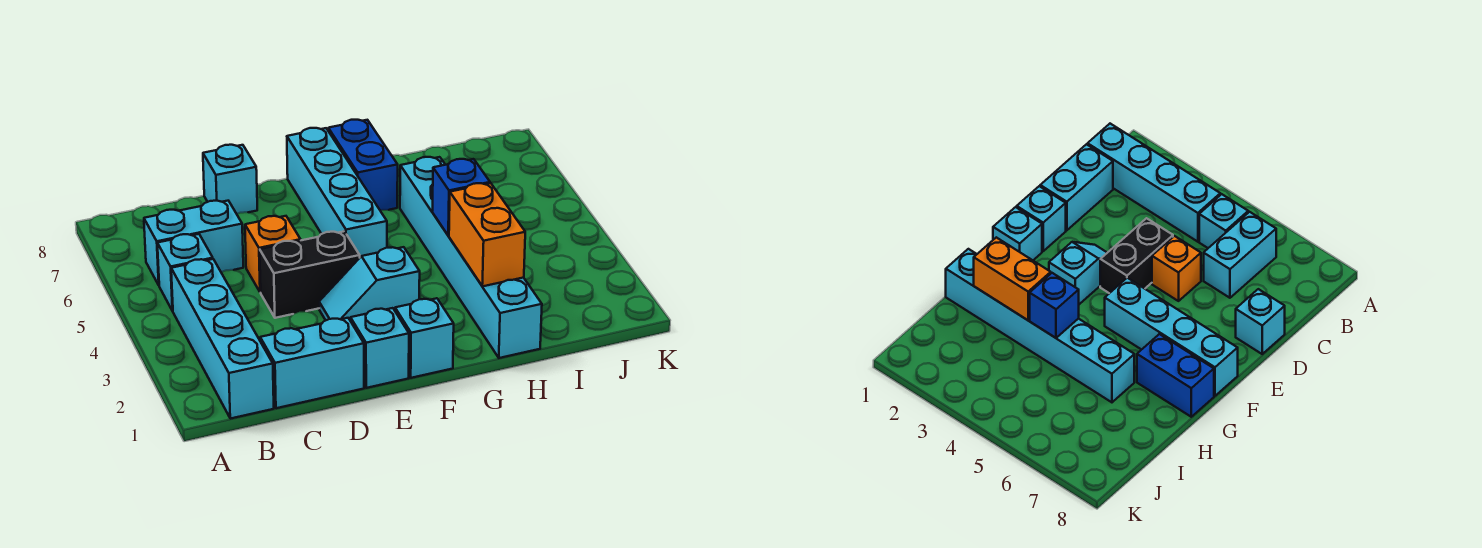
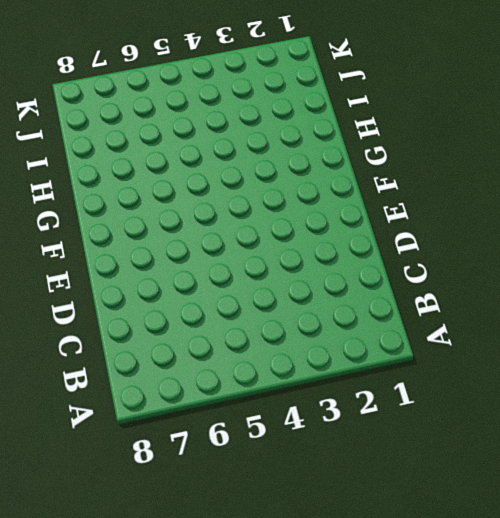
none -> cyan 1x4 brick [171,259,274,419]
none -> cyan 1x1 brick [157,234,213,311]
none -> cyan 1x2 brick [144,201,243,285]

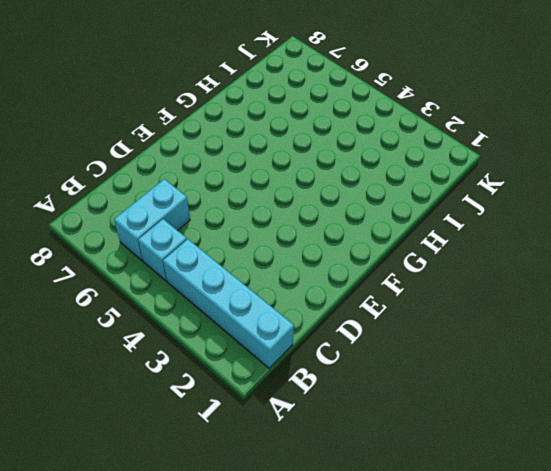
none -> cyan 1x2 brick [260,318,364,408]
none -> black 1x2 brick [260,231,360,318]
none -> orange 1x1 brick [245,216,301,292]

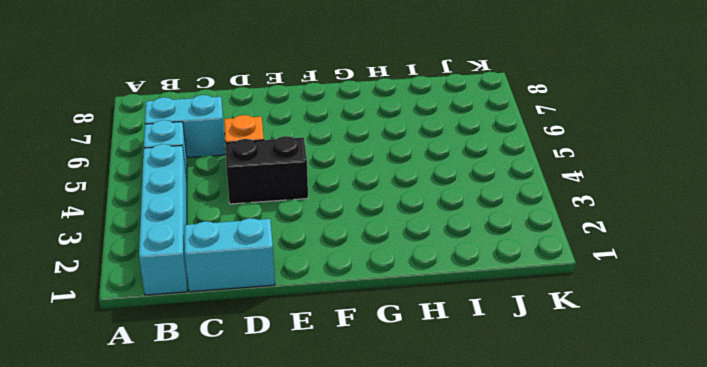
none -> cyan 1x1 brick [203,145,257,214]
none -> cyan 1x1 brick [351,308,409,388]
none -> cyan 1x2 slope [319,247,420,321]

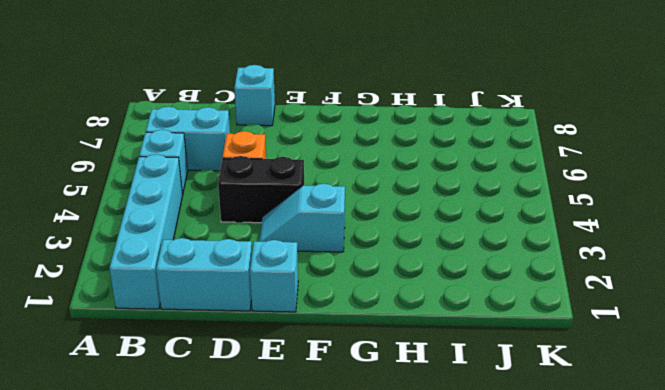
none -> cyan 1x1 brick [395,298,454,378]
none -> cyan 1x4 brick [287,128,387,257]
none -> blue 1x2 brick [328,120,398,210]

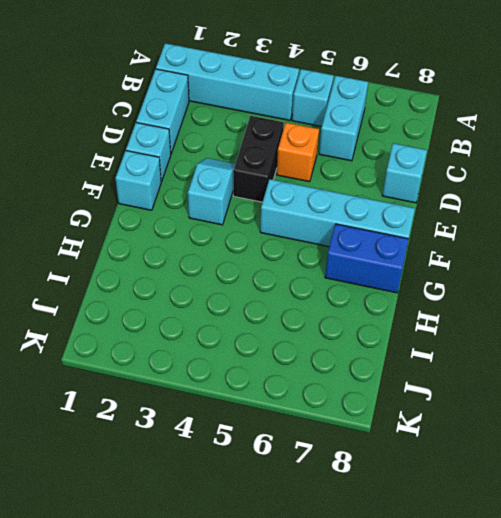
none -> cyan 1x6 brick [400,157,542,358]
none -> orange 1x2 brick [449,183,525,286]
none -> blue 1x1 brick [432,159,490,236]

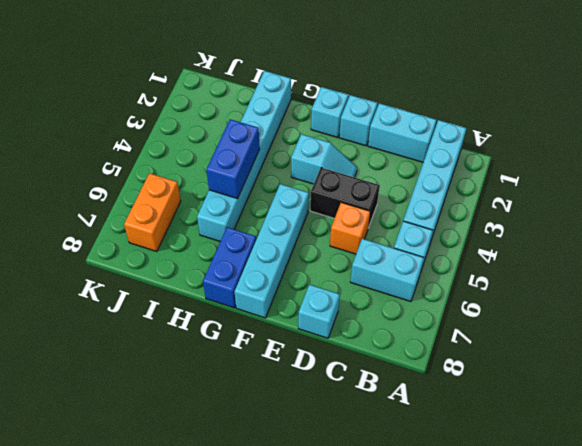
blue 1x2 brick [206,119,260,199] -> blue 1x1 brick [432,159,490,236]
orange 1x2 brick [124,173,181,252] -> orange 1x2 brick moved to [449,183,525,286]

